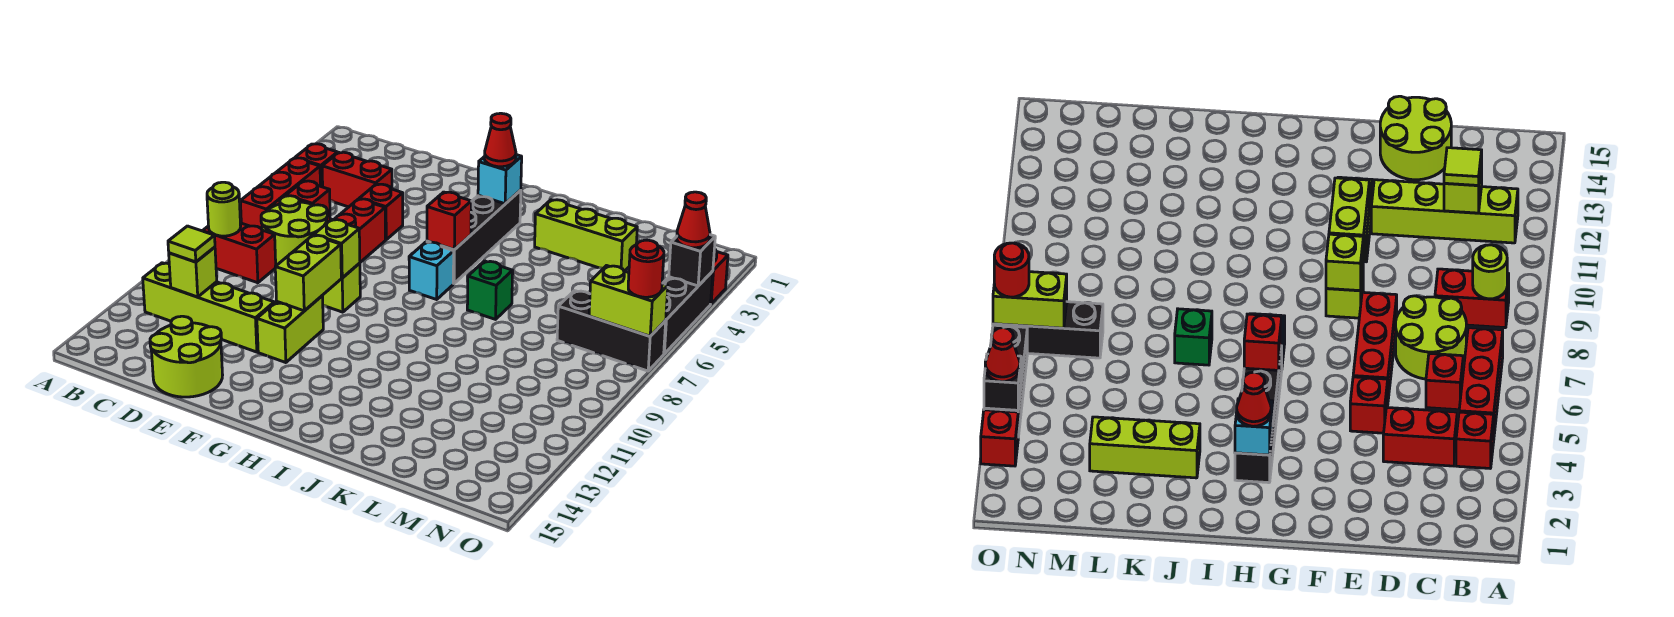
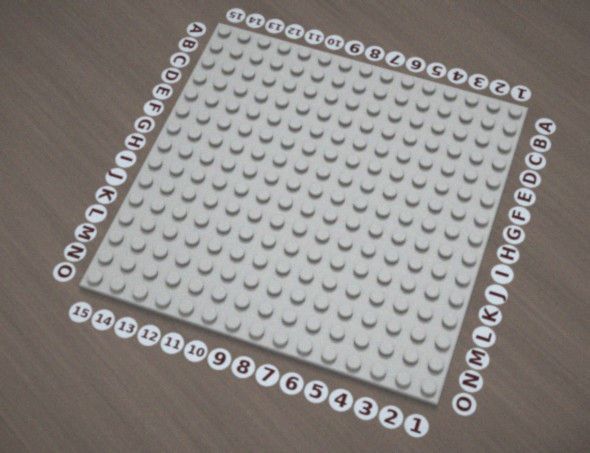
none -> red 1x1 brick [295,144,338,187]
none -> red 1x3 brick [240,158,320,229]
none -> red 1x2 brick [203,223,276,283]
none -> lime 1x4 brick [143,263,274,352]

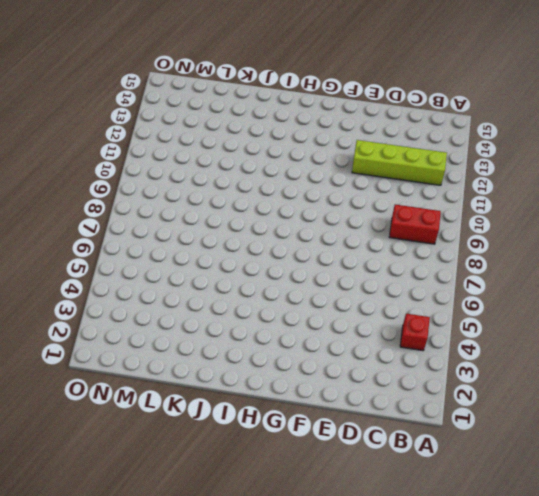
none -> red 1x3 brick [240,158,320,229]
none -> red 1x2 brick [322,152,392,207]
none -> red 1x1 brick [286,181,330,223]
none -> lime 2x2 round brick [261,196,327,266]

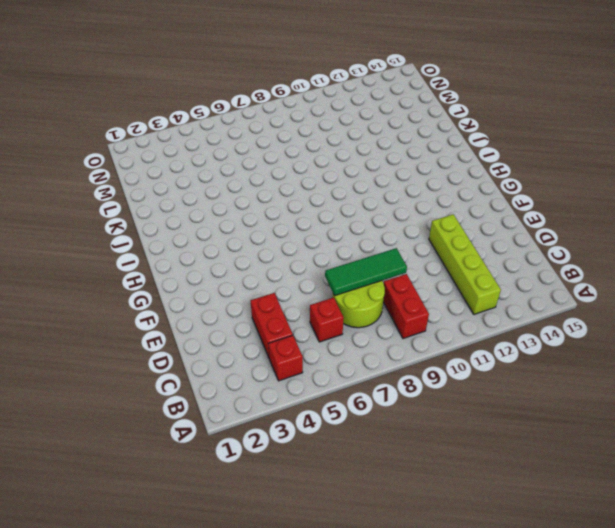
green 1x3 tile [325,248,407,296] -> none
none -> red 1x3 brick [240,158,320,229]
none -> lime 2x2 round brick [150,316,223,397]
none -> red 1x1 brick [359,184,403,240]
none -> red 1x3 brick [334,199,385,262]

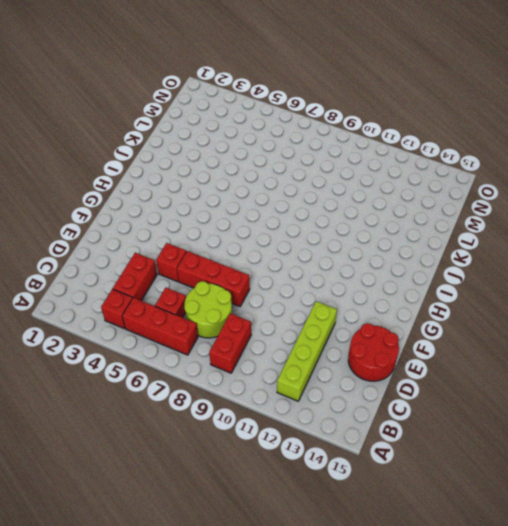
red 2x2 round brick [348,323,399,381] -> lime 2x2 round brick [150,316,223,397]
none -> lime 1x1 brick [322,263,360,312]
none -> lime 1x2 brick [257,296,323,363]
none -> black 1x4 brick [427,190,521,283]
none -> cyan 1x1 brick [409,242,454,299]

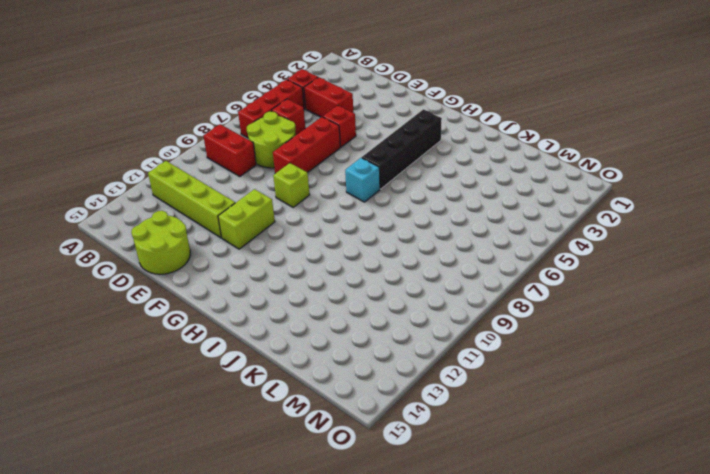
none -> lime 1x3 brick [535,200,637,271]
none -> green 1x1 brick [467,261,513,319]
none -> black 1x3 brick [557,291,666,371]
none -> red 1x1 brick [711,249,728,304]

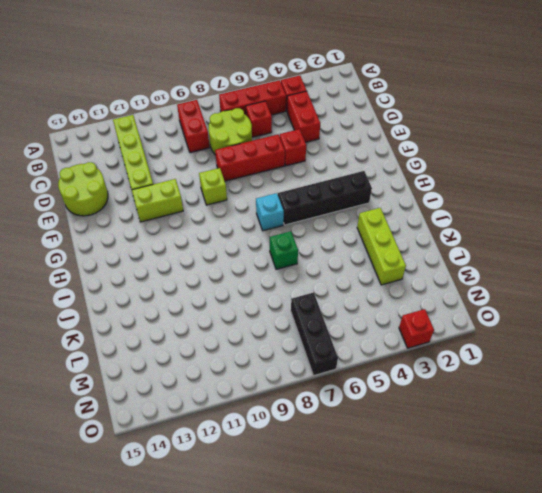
none -> black 1x3 brick [663,271,713,354]
none -> lime 1x1 round brick [207,182,241,236]
none -> lime 1x1 brick [169,247,217,297]
none -> lime 1x1 brick [314,220,360,278]

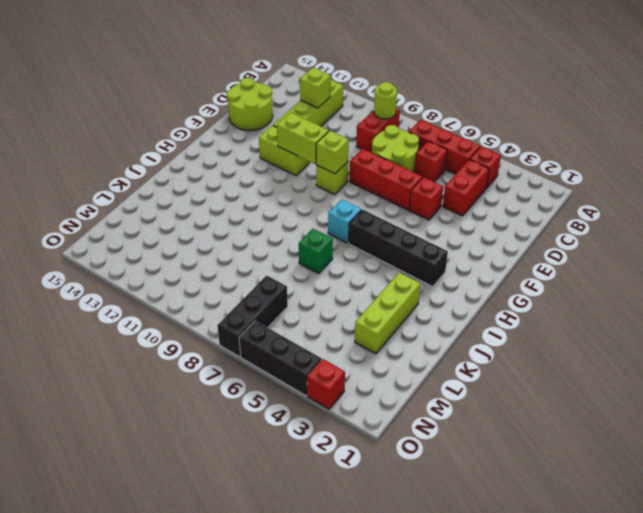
none -> cyan 1x1 brick [478,155,522,204]
none -> red 1x1 brick [427,192,471,250]
none -> lime 1x2 brick [589,266,668,336]
none -> black 1x1 brick [669,235,715,286]

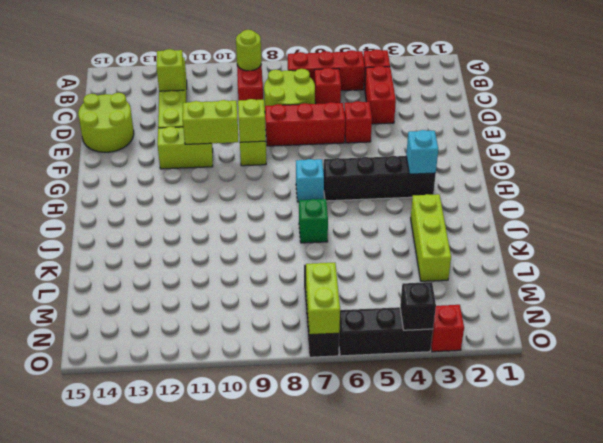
none -> red 1x1 brick [427,192,471,250]
none -> lime 1x1 tile [168,226,215,262]
none -> red 1x1 cone [484,113,516,167]
none -> red 1x1 cone [677,192,710,248]

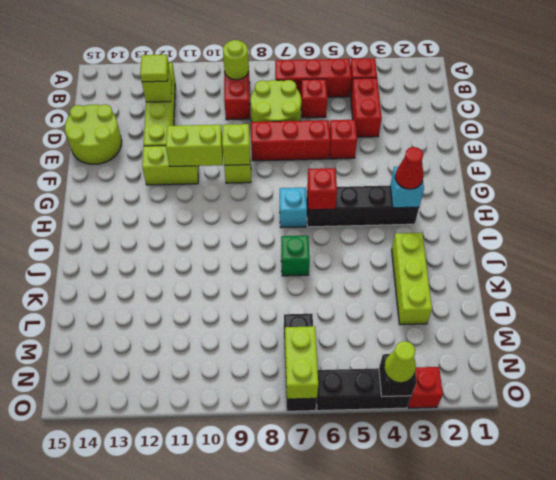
lime 1x1 cone [384,341,416,383] -> red 1x1 cone [677,192,710,248]
none -> red 1x1 round brick [628,240,664,297]

